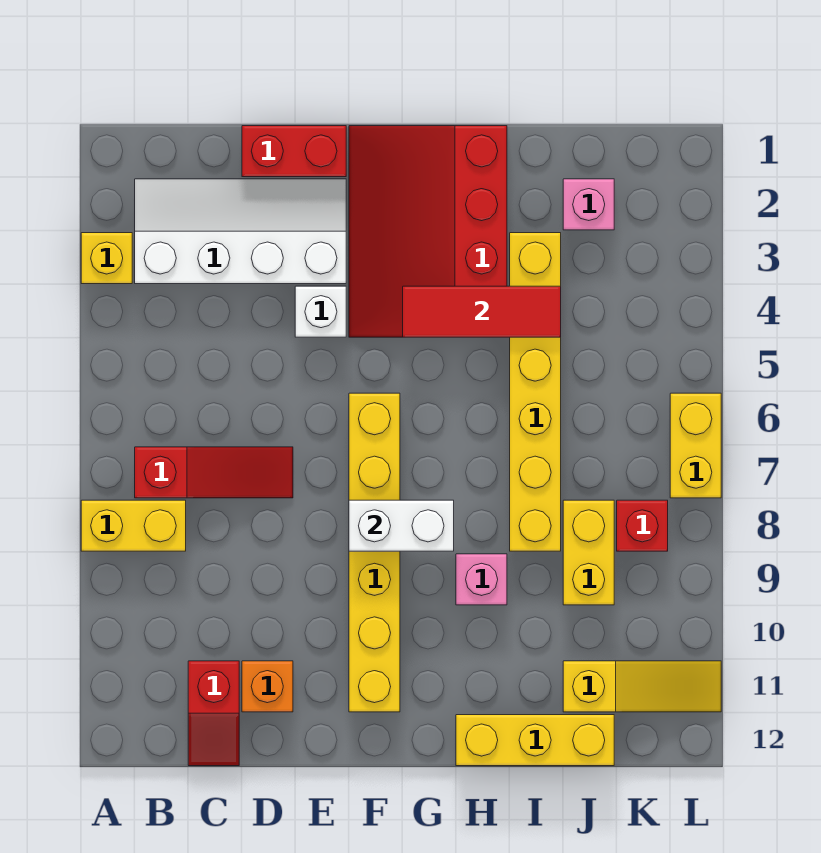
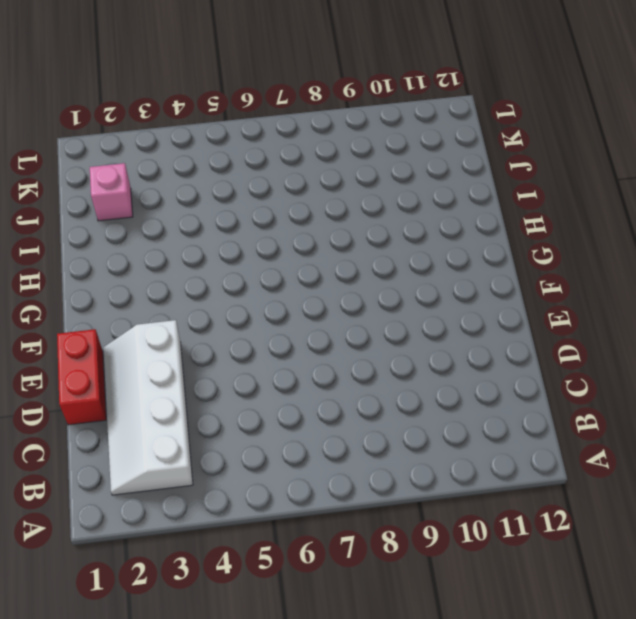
none -> yellow 1x1 brick [81,233,132,284]
none -> yellow 1x2 brick [81,500,186,551]
none -> red 1x3 slope [135,447,293,498]

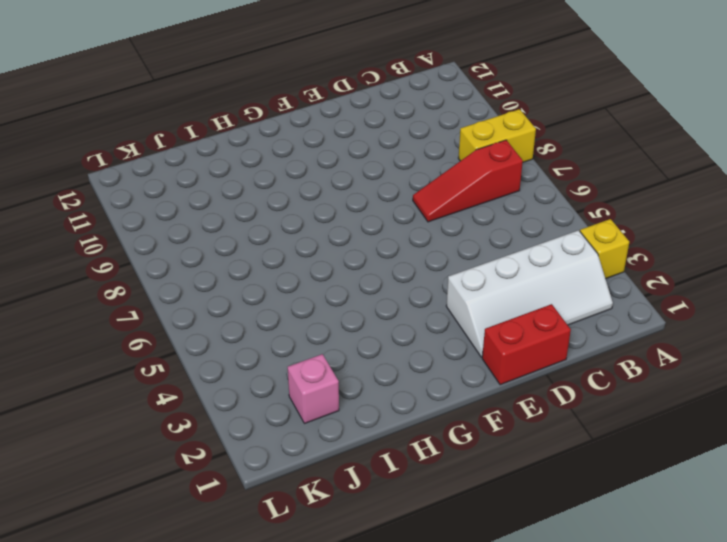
none -> red 1x2 slope [188,661,239,766]
none -> orange 1x1 brick [242,661,293,712]
none -> white 1x1 brick [295,286,346,337]

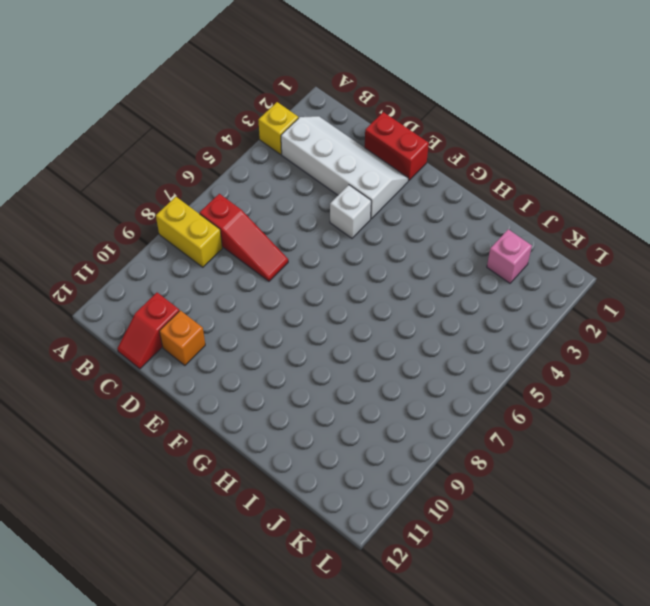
none -> red 3x4 slope [349,126,507,337]
none -> yellow 1x6 brick [349,393,400,712]
none -> pink 1x1 brick [456,554,507,605]

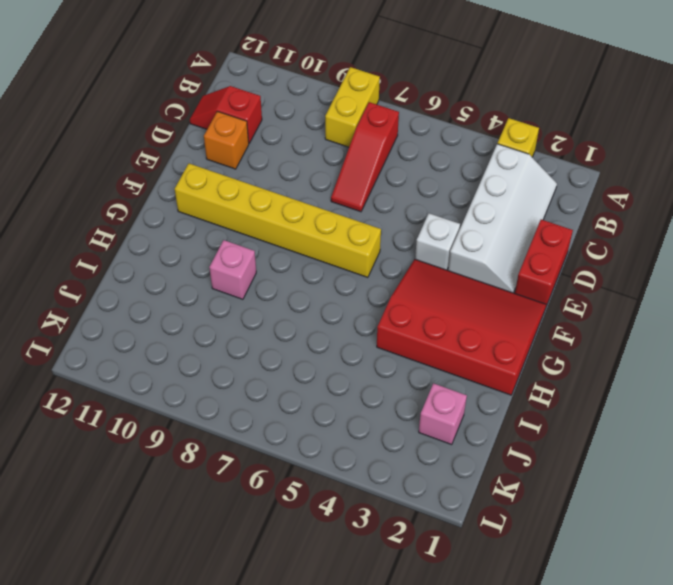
none -> yellow 1x3 brick [456,715,614,766]
none -> yellow 1x6 brick [510,233,561,551]
none -> yellow 1x2 brick [563,500,614,605]

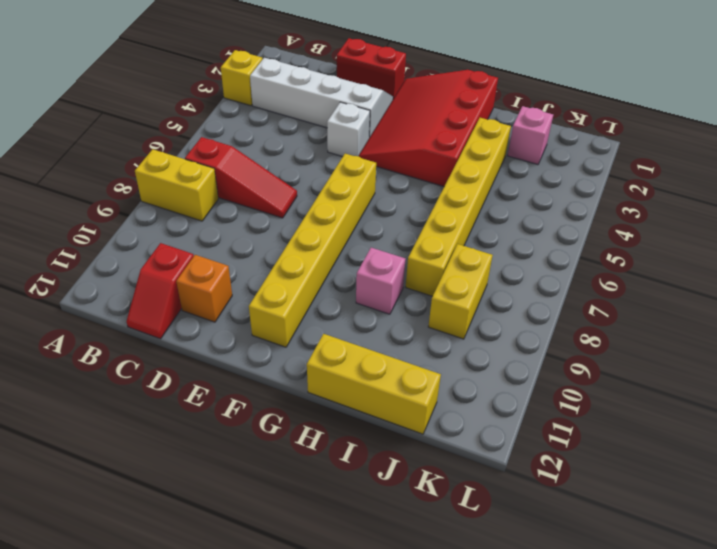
none -> yellow 1x3 slope [563,661,721,712]
none -> red 1x1 brick [617,500,668,551]
none -> yellow 1x2 brick [670,393,721,498]

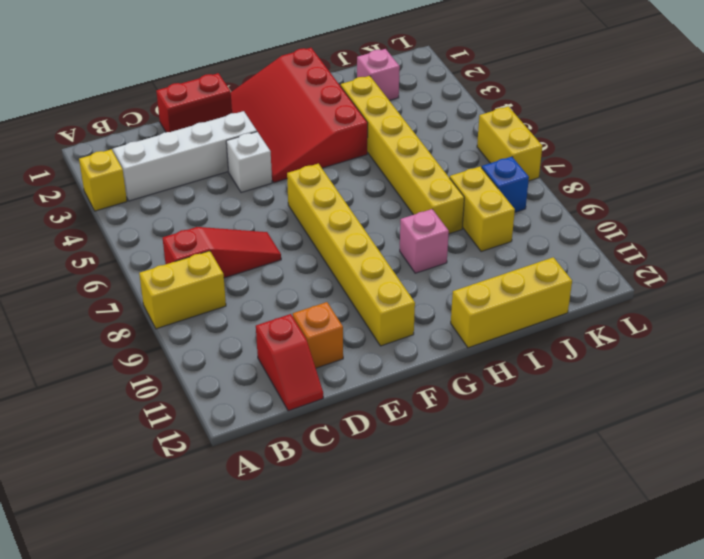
blue 1x1 brick [482,157,529,212] -> red 1x1 brick [617,500,668,551]
none -> yellow 1x3 slope [563,661,721,712]
none -> white 1x2 brick [349,500,454,551]
none -> red 1x3 tile [403,286,561,337]

